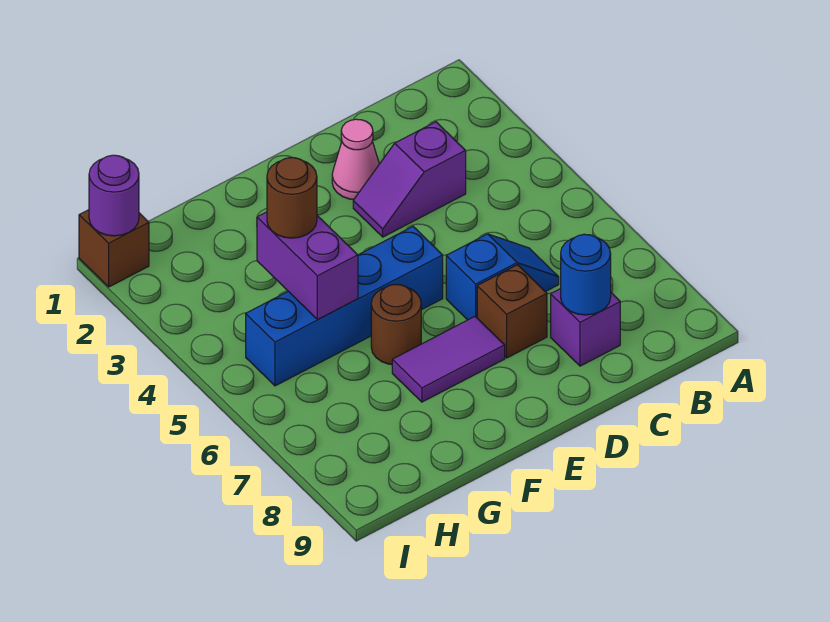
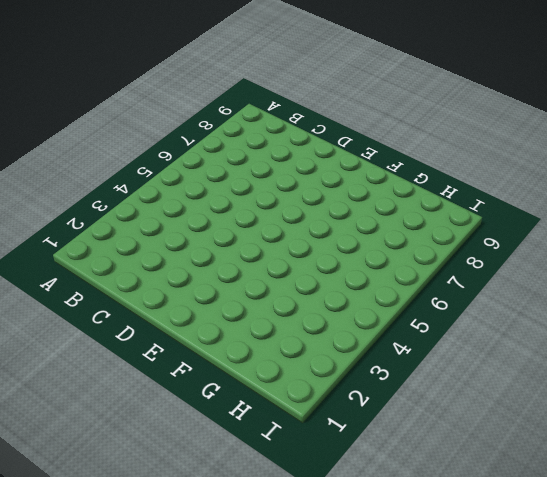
none -> purple 1x2 slope [353,122,466,237]
none -> blue 1x2 slope [446,234,559,320]
none -> purple 1x1 brick [551,289,620,366]

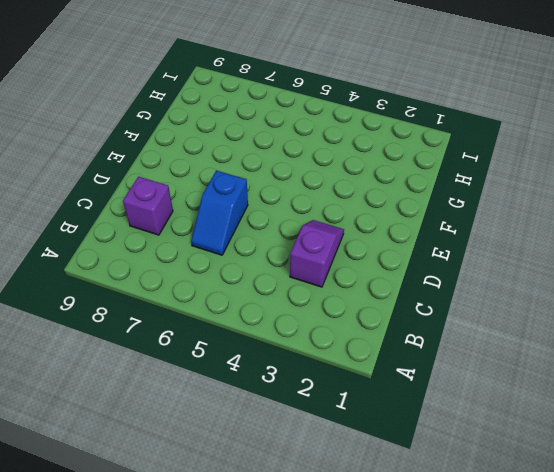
none -> pink 1x1 cone [332,119,379,200]
none -> brown 1x1 brick [477,265,547,358]
none -> blue 1x4 brick [246,227,443,386]

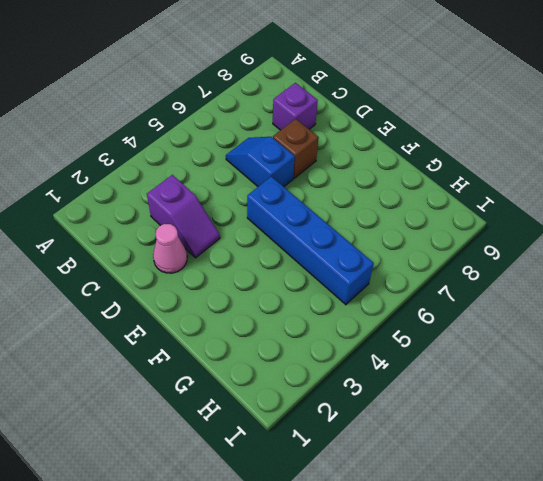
none -> purple 1x2 tile [392,316,505,402]
none -> brown 1x1 round brick [371,284,421,365]
none -> brown 1x1 brick [79,210,149,287]

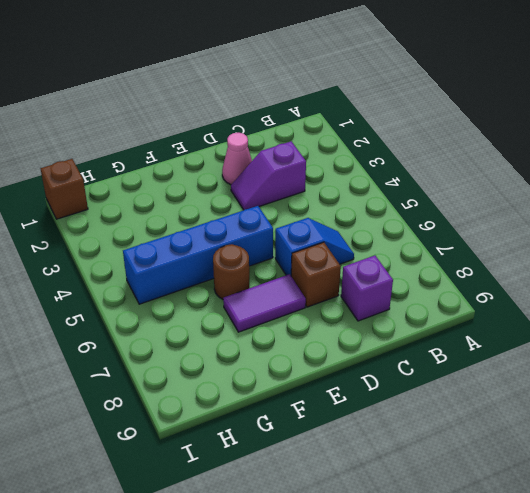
none -> blue 1x1 round brick [561,234,611,315]
none -> purple 1x2 brick [257,212,358,320]
none -> purple 1x1 round brick [89,155,139,236]

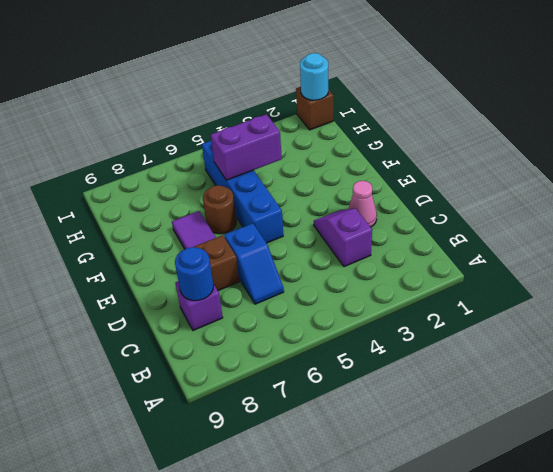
cyan 1x1 round brick [300,53,328,100] -> purple 1x1 round brick [89,155,139,236]
none -> brown 1x1 round brick [267,158,317,238]

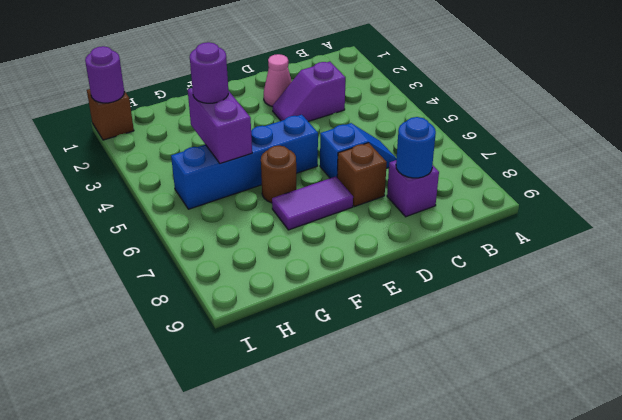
purple 1x1 round brick [190,42,228,103] -> brown 1x1 round brick [267,158,317,238]

